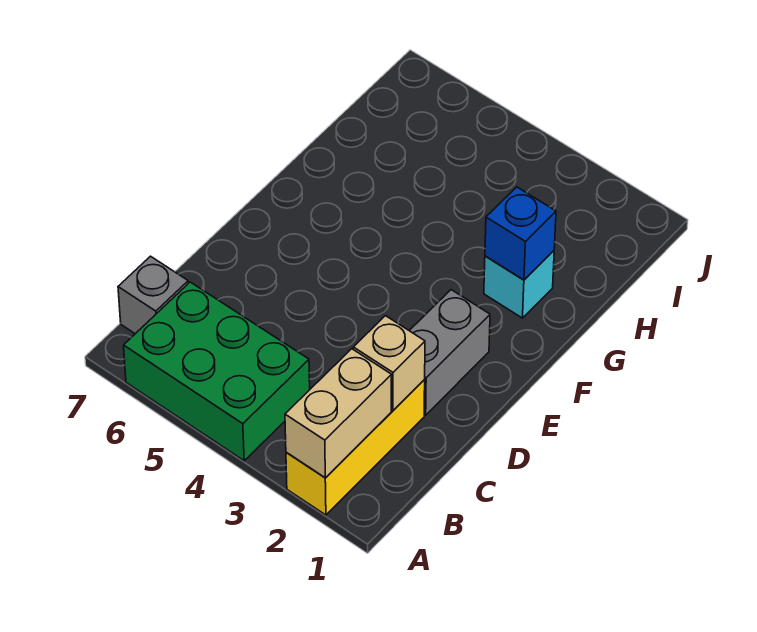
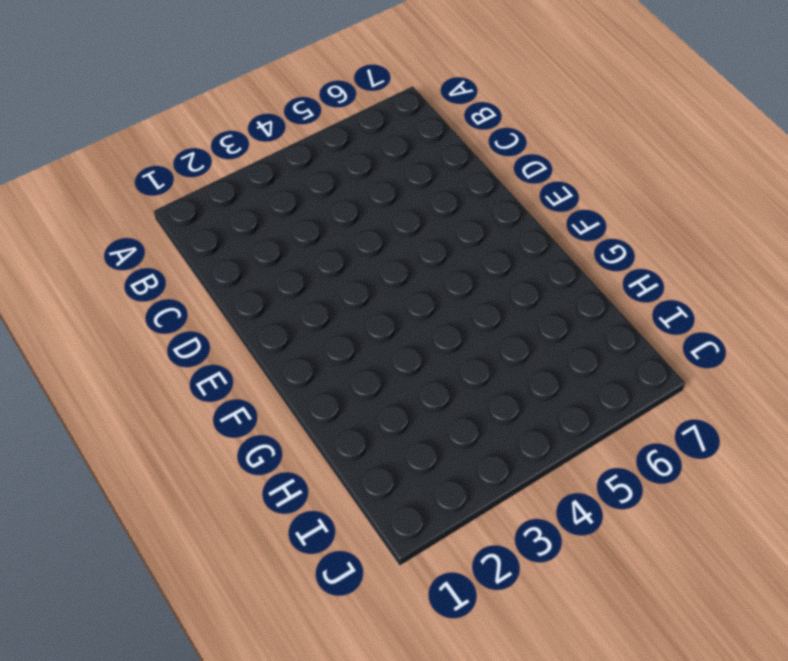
none -> yellow 1x3 brick [286,380,425,515]
none -> green 2x3 brick [124,282,310,461]

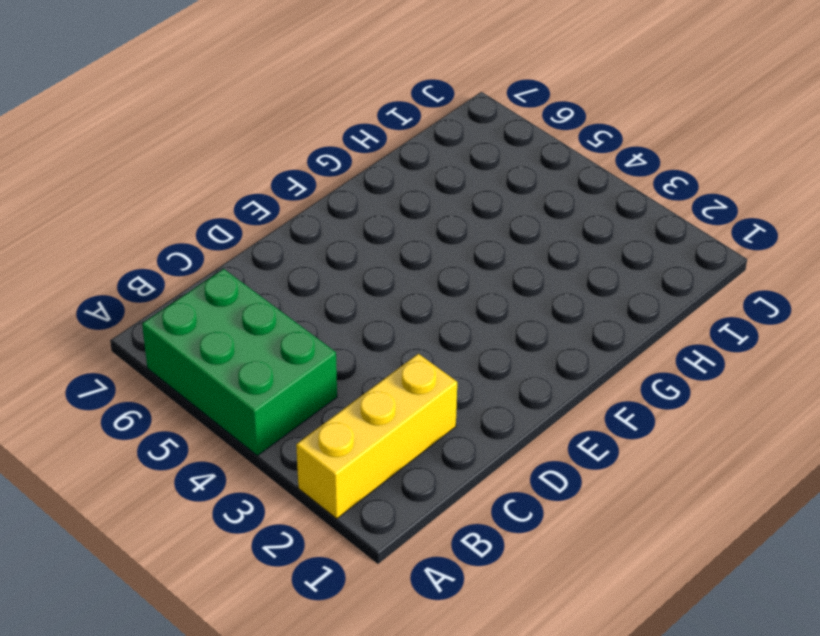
none -> grey 1x1 brick [118,256,188,334]
none -> grey 1x2 brick [409,290,490,415]

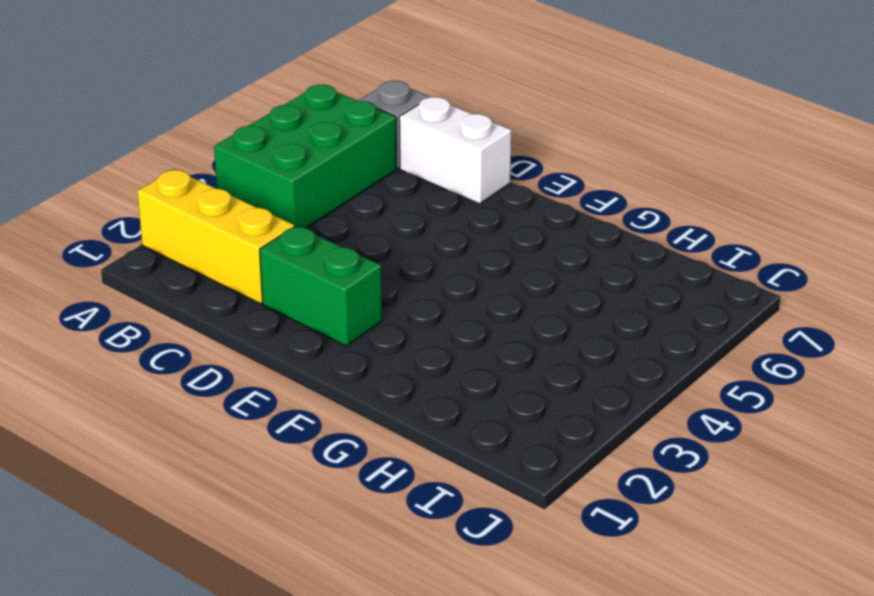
white 1x2 brick [399,97,511,204] -> none
green 1x2 brick [260,226,382,346] -> grey 1x2 brick [409,290,490,415]
none -> cyan 1x1 brick [484,251,554,318]
none -> tan 1x2 brick [285,349,392,478]

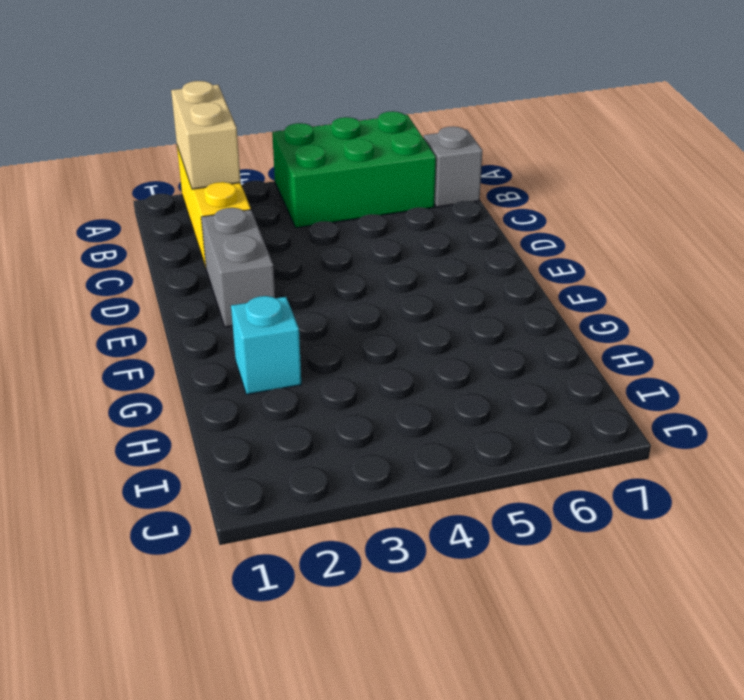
none -> tan 1x1 brick [353,316,425,410]
none -> blue 1x1 brick [485,187,556,280]

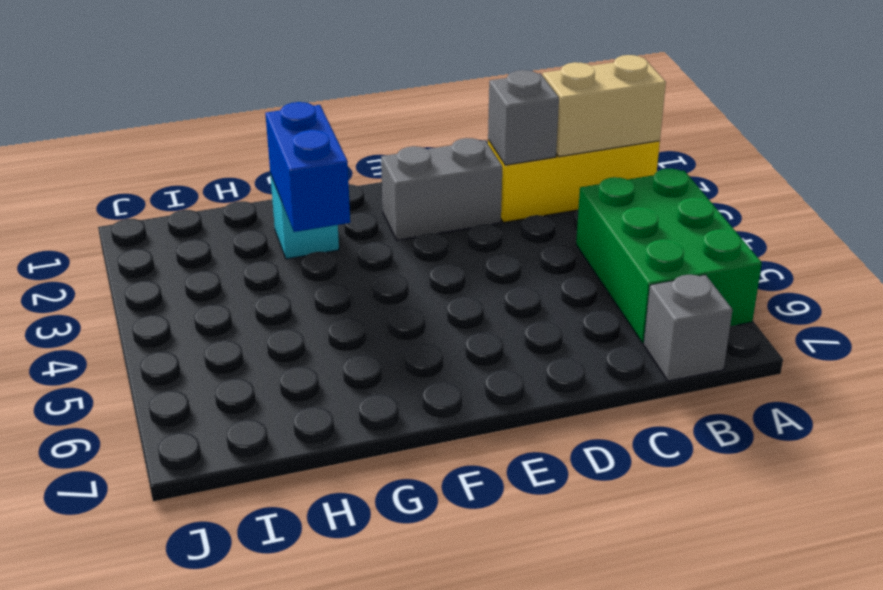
grey 1x1 brick [488,70,559,165] -> tan 1x1 brick [353,316,425,410]
blue 1x2 brick [265,102,350,232] -> blue 1x1 brick [485,187,556,280]

